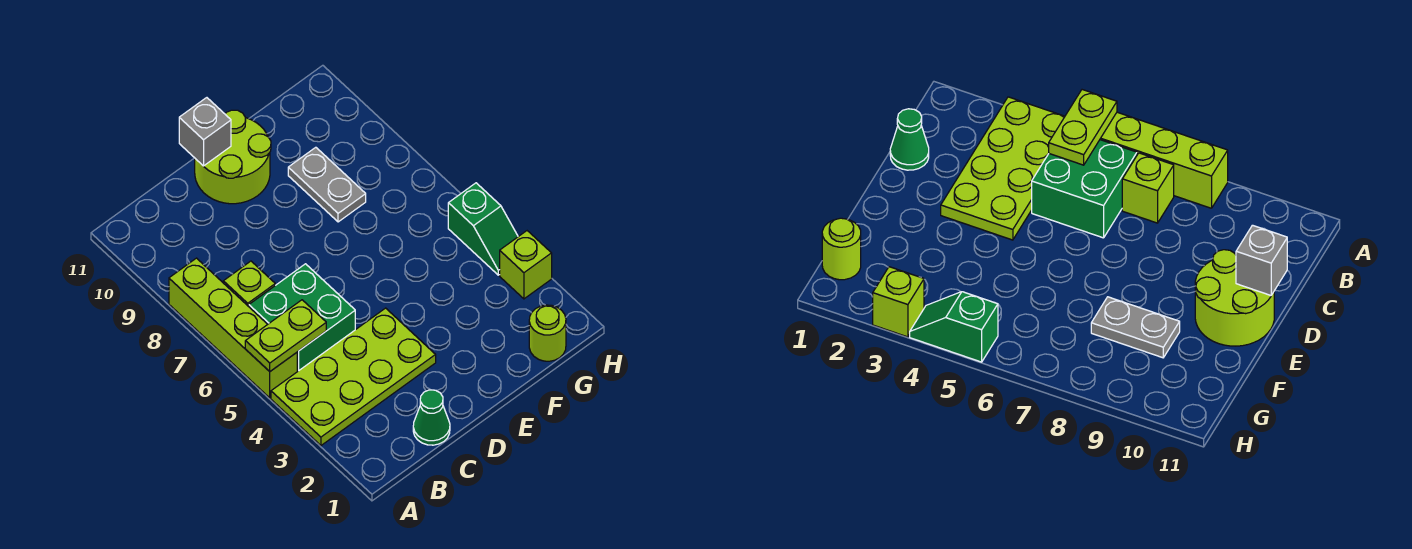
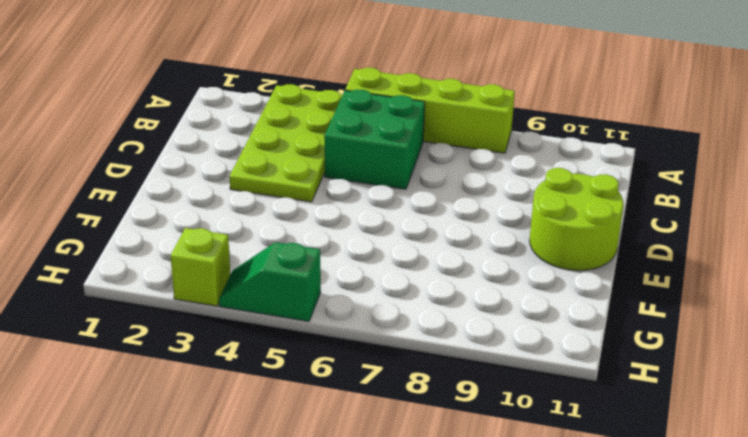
none -> lime 1x1 brick [223,261,275,307]
none -> green 1x1 cone [413,390,450,445]
none -> grey 1x2 plate [288,147,366,222]

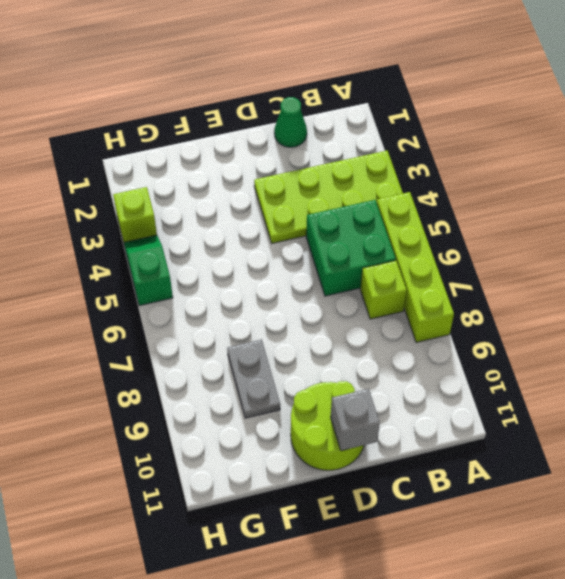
none -> lime 1x1 round brick [529,305,566,361]
none -> lime 1x2 plate [245,300,326,371]

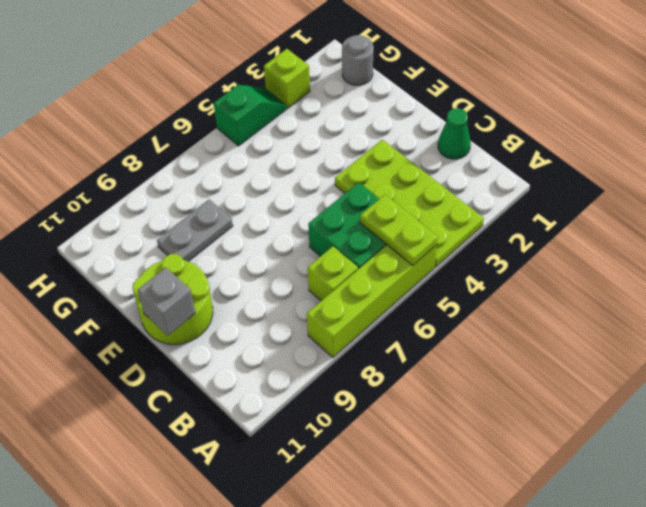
grey 1x1 round brick [342,35,373,85] -> lime 1x1 round brick [529,305,566,361]

